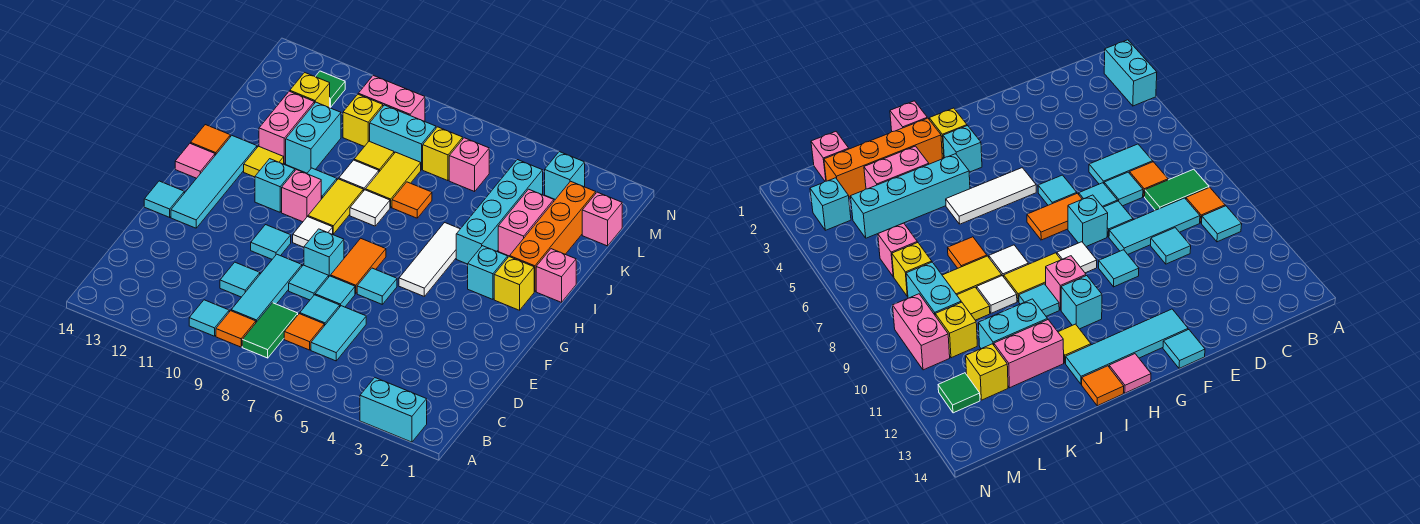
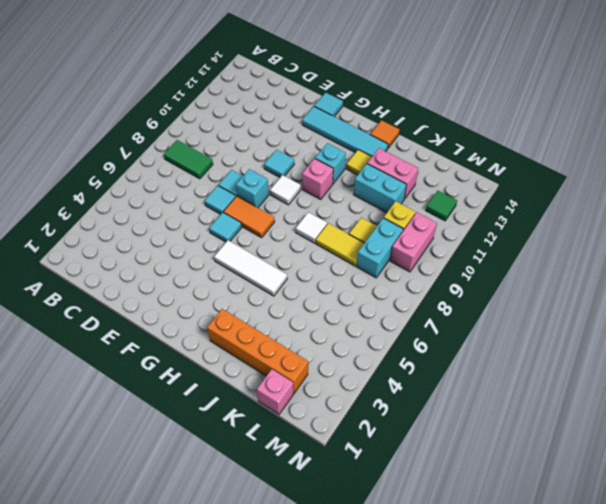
none -> cyan 1x2 brick [360,378,427,442]
none -> orange 1x1 tile [216,311,256,347]
none -> cyan 1x1 tile [189,300,229,336]
none -> cyan 1x2 tile [311,306,366,361]

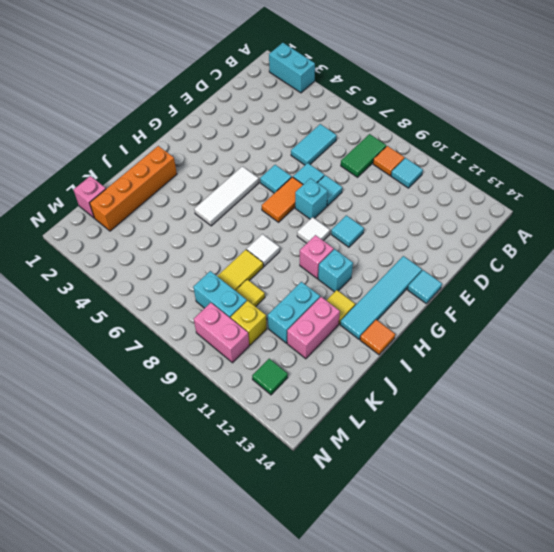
none -> orange 1x1 tile [284,314,324,350]
none -> cyan 1x3 tile [231,254,302,322]
none -> cyan 1x1 tile [300,295,340,326]
none -> cyan 1x1 tile [220,262,260,297]

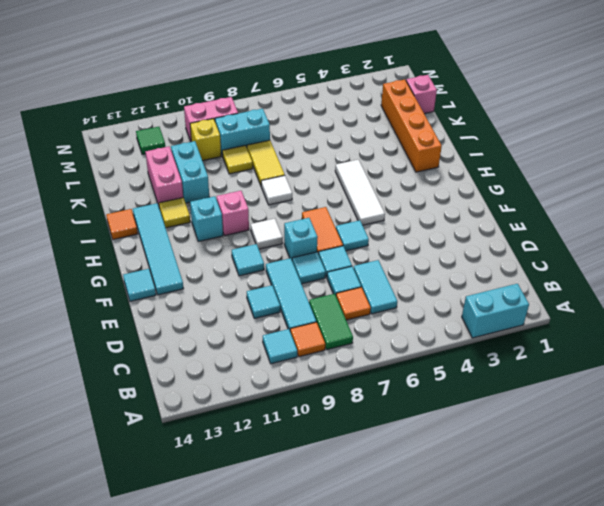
none -> yellow 1x1 brick [494,257,534,310]
none -> cyan 1x1 brick [468,246,508,299]
none -> yellow 1x2 tile [308,179,363,234]
none -> pink 1x1 tile [175,143,215,178]

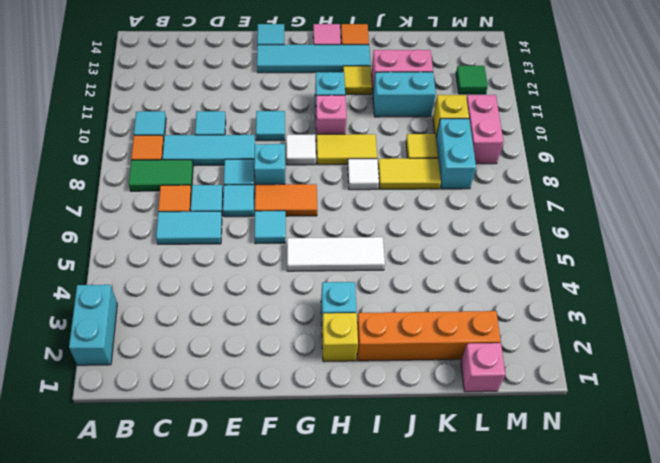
none -> pink 1x1 brick [536,249,576,302]
none -> cyan 1x4 brick [456,160,543,264]
none -> cyan 1x1 tile [307,168,337,199]
none -> pink 1x2 brick [498,189,554,256]

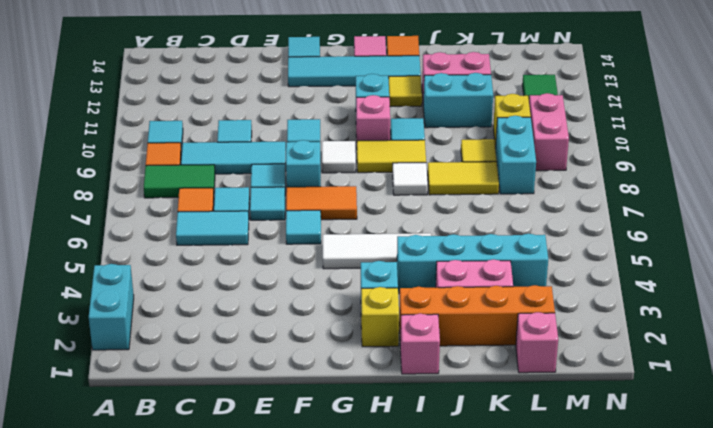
none -> orange 1x1 tile [392,182,432,218]
none -> white 1x1 tile [339,160,379,191]
none -> pink 1x1 brick [449,138,489,192]
none -> yellow 1x1 brick [423,127,463,181]

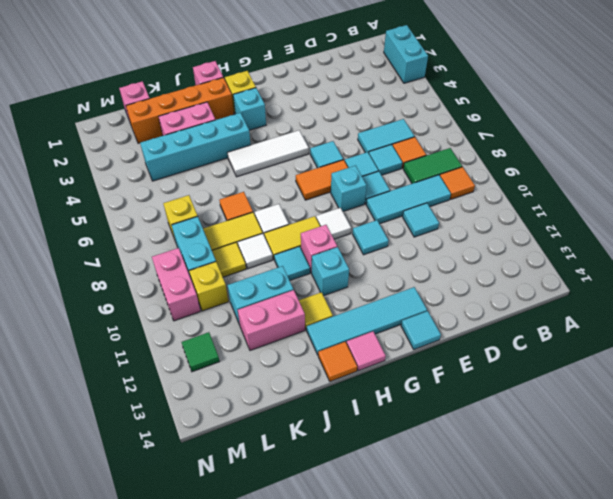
none -> cyan 1x1 tile [189,300,229,336]
none -> pink 1x1 brick [449,138,489,192]
none -> yellow 1x1 brick [290,73,330,108]
none -> cyan 1x1 brick [545,152,585,199]

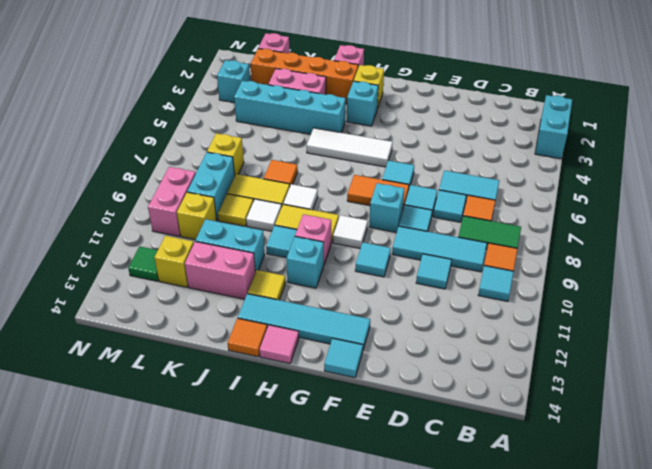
none -> pink 1x1 brick [449,138,489,192]

